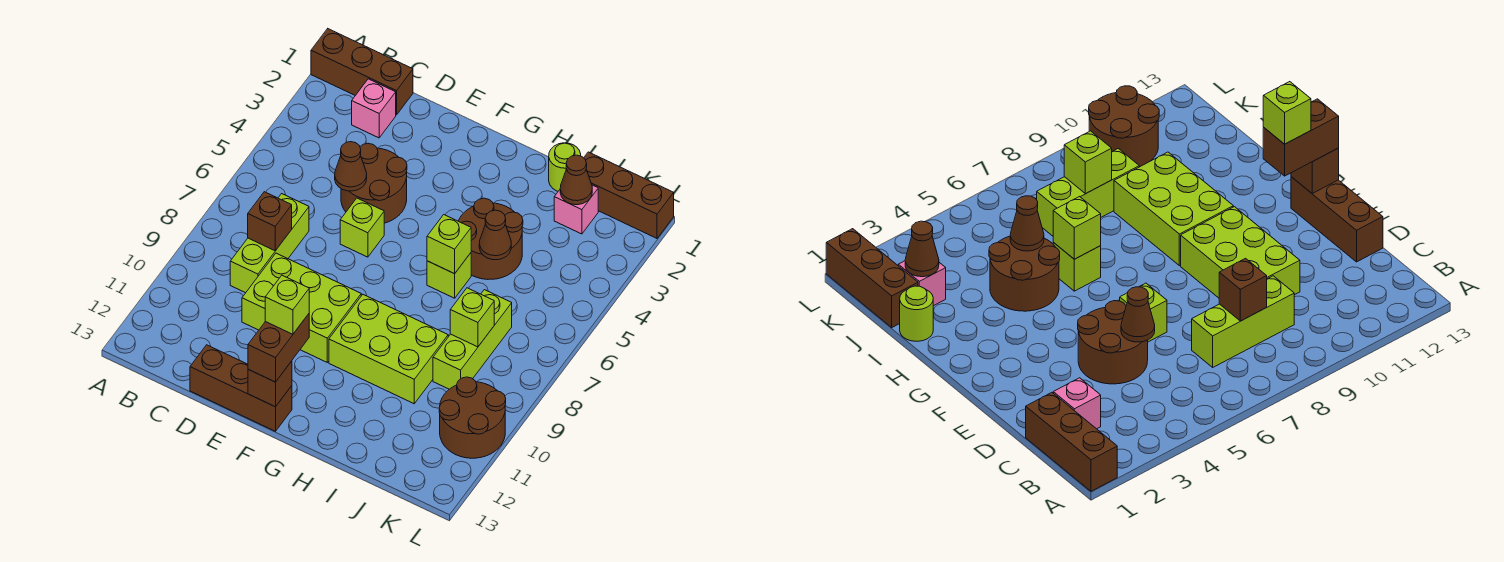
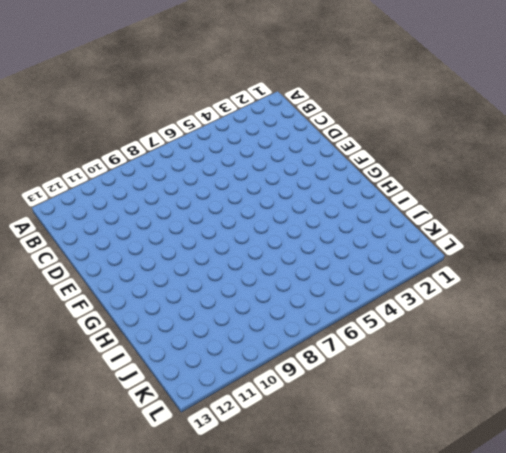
none -> brown 1x3 brick [311,29,413,115]
none -> pink 1x1 brick [352,79,396,138]
none -> lime 1x3 brick [230,194,309,293]

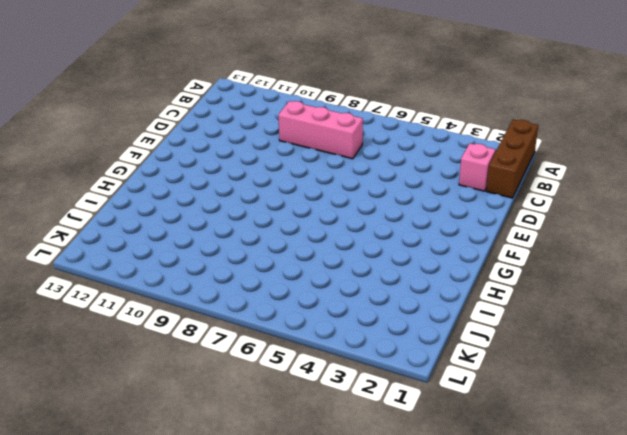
pink 1x3 brick [278,101,363,159] -> lime 1x3 brick [230,194,309,293]
none -> brown 2x2 round brick [341,143,407,223]
none -> lime 2x3 brick [242,253,361,362]
none -> brown 1x3 brick [190,345,292,431]

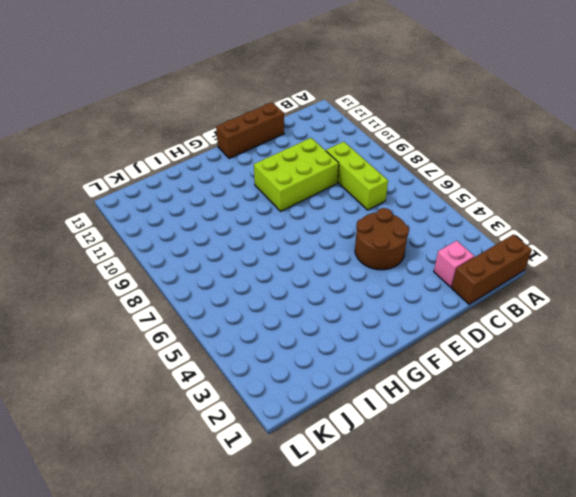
none -> lime 1x1 brick [340,198,384,257]
none -> lime 2x3 brick [329,295,448,404]
none -> brown 2x2 round brick [459,198,523,280]

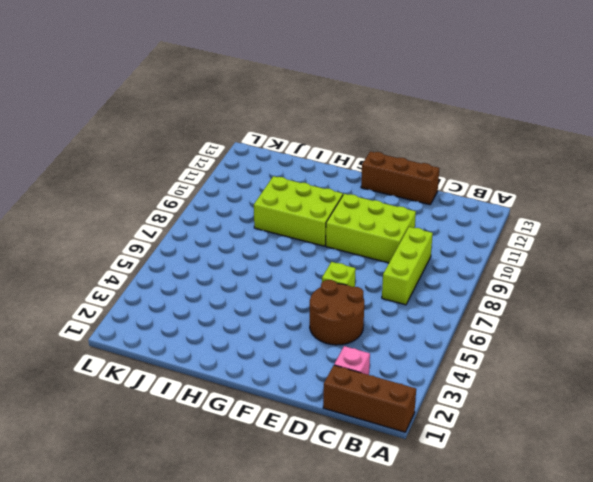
none -> brown 2x2 round brick [459,198,523,280]
none -> lime 1x1 brick [427,253,471,298]
none -> lime 1x1 round brick [549,143,581,191]

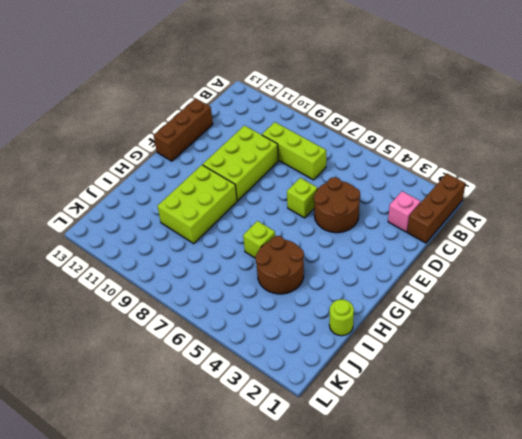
none -> brown 1x3 brick [584,152,674,238]
none -> pink 1x1 brick [554,185,598,234]
none -> lime 1x3 brick [433,290,512,389]

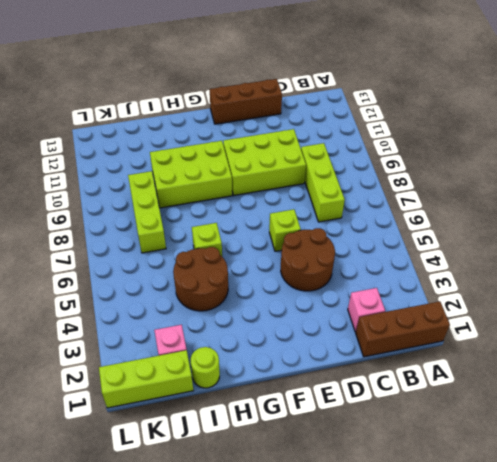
lime 1x3 brick [99,350,193,408] -> brown 1x3 brick [584,152,674,238]
none -> brown 2x2 round brick [439,377,506,458]
none -> brown 1x1 brick [248,192,292,251]
none -> brown 1x1 cone [335,142,367,191]

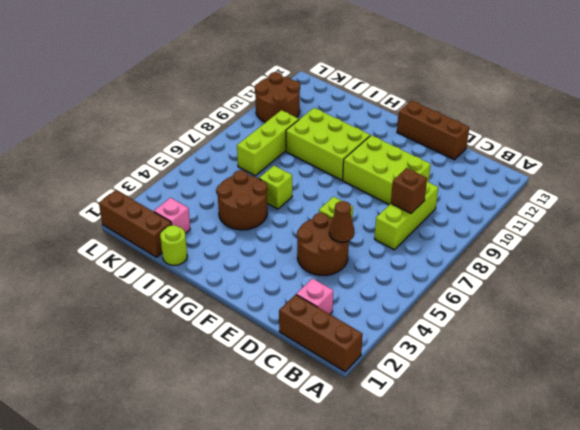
none -> brown 1x1 brick [248,361,292,407]
none -> lime 1x1 brick [427,215,471,274]
none -> brown 1x1 cone [479,210,511,260]

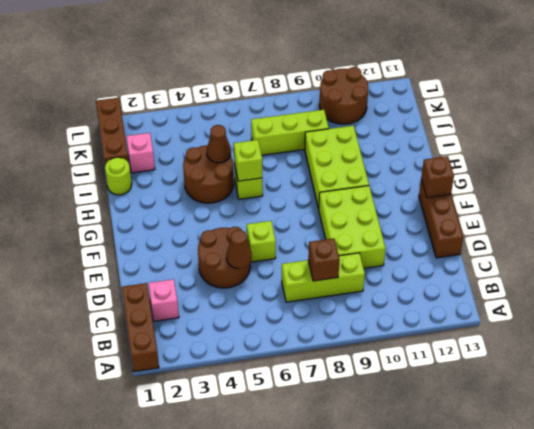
none -> brown 1x1 cone [560,155,592,205]
none -> lime 1x1 brick [450,288,494,347]
none -> brown 1x2 brick [248,314,309,382]

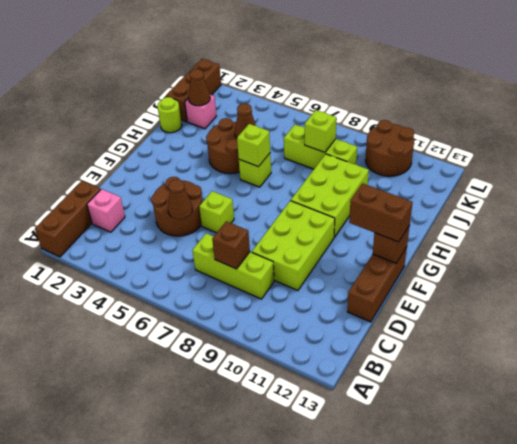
none -> lime 1x1 brick [265,275,309,334]

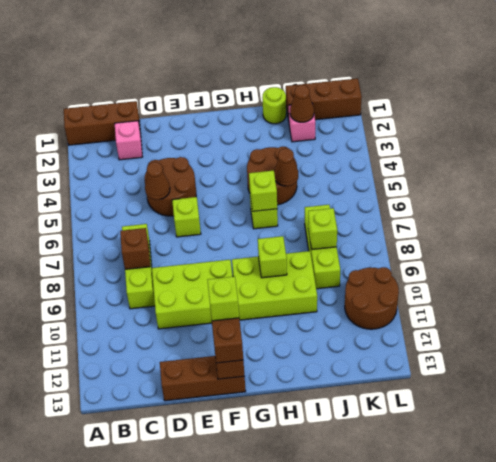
lime 1x1 brick [258,236,287,278] -> none

